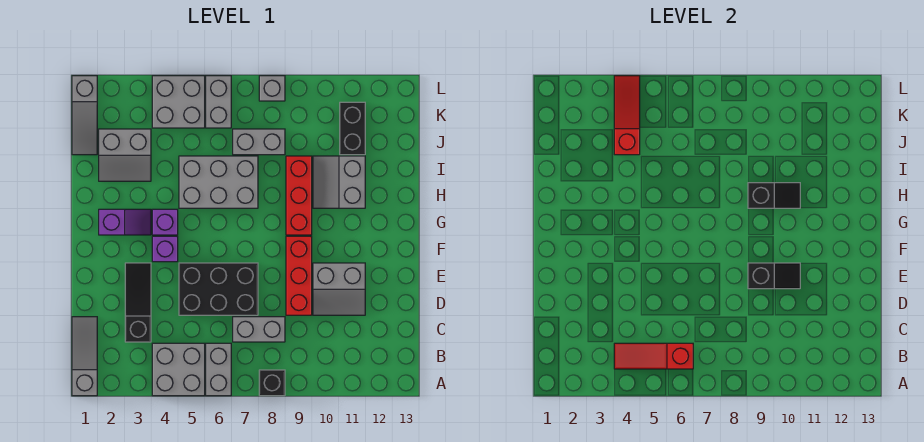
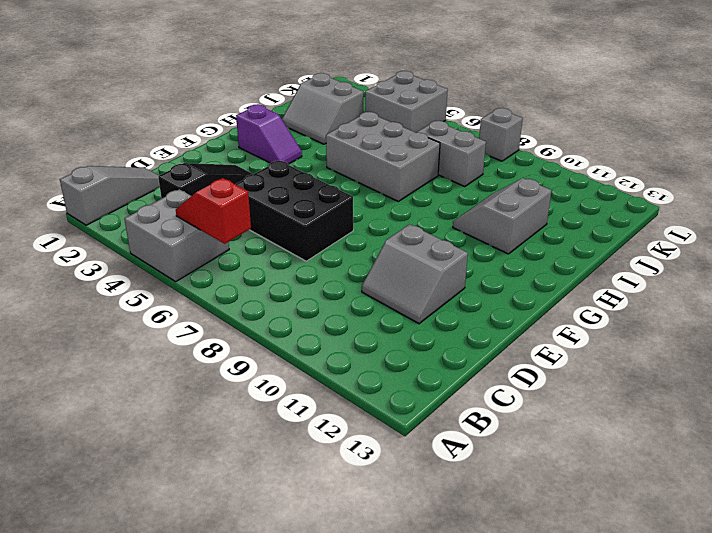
red 1x2 slope [176,178,251,244] -> red 1x3 slope [614,343,693,369]
none -> grey 1x2 brick [206,343,231,396]
none -> black 1x1 brick [259,370,285,396]
none -> grey 1x2 brick [233,317,285,342]

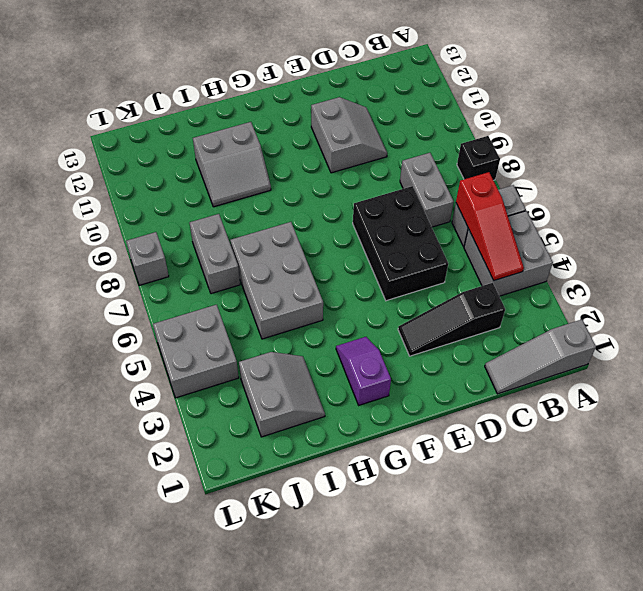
none -> red 1x3 brick [286,236,312,315]
none -> purple 1x1 brick [152,236,178,262]
none -> purple 1x1 brick [152,209,178,235]

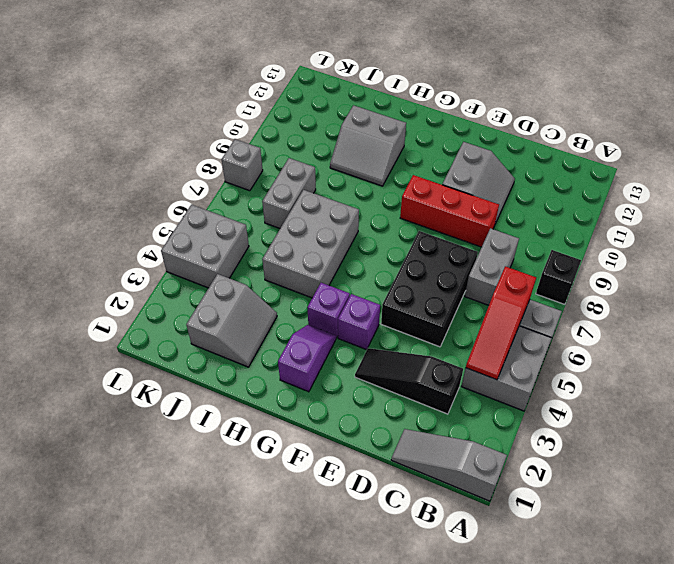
none -> red 1x3 brick [286,156,312,235]
none -> grey 1x3 slope [72,76,97,155]
none -> black 1x2 brick [340,102,365,155]

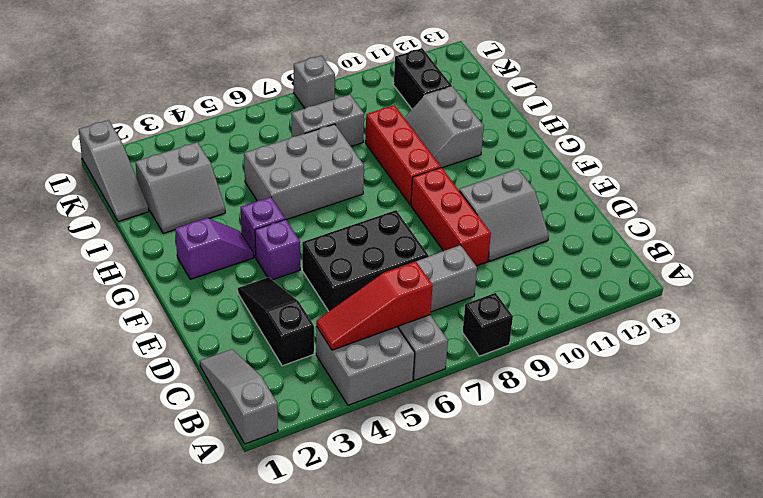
none -> grey 2x2 brick [152,76,205,128]
none -> grey 1x2 brick [206,76,231,128]
none -> black 1x2 slope [748,263,800,289]

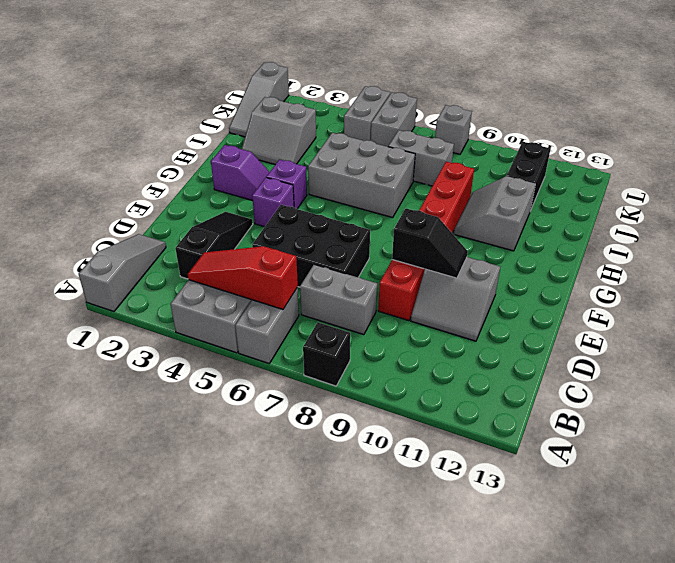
grey 1x2 brick [344,86,390,141] -> grey 2x2 brick [152,76,205,128]
none -> black 1x2 slope [748,183,800,208]
none -> red 1x3 slope [614,76,640,155]

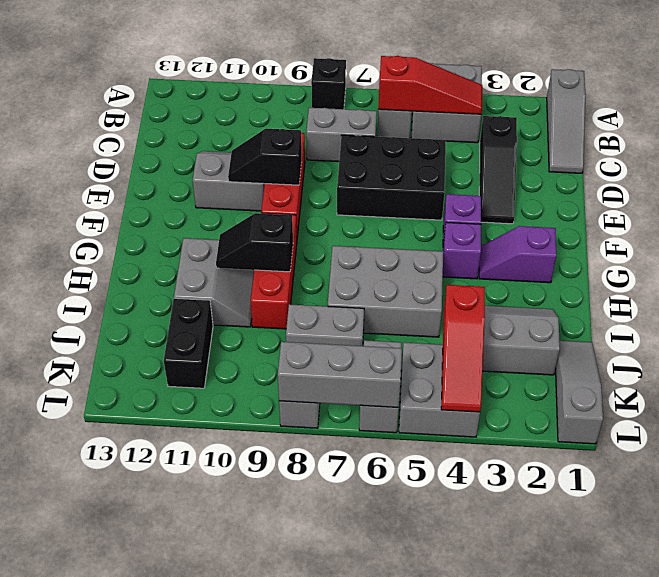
grey 1x3 brick [278,342,402,407] -> none

